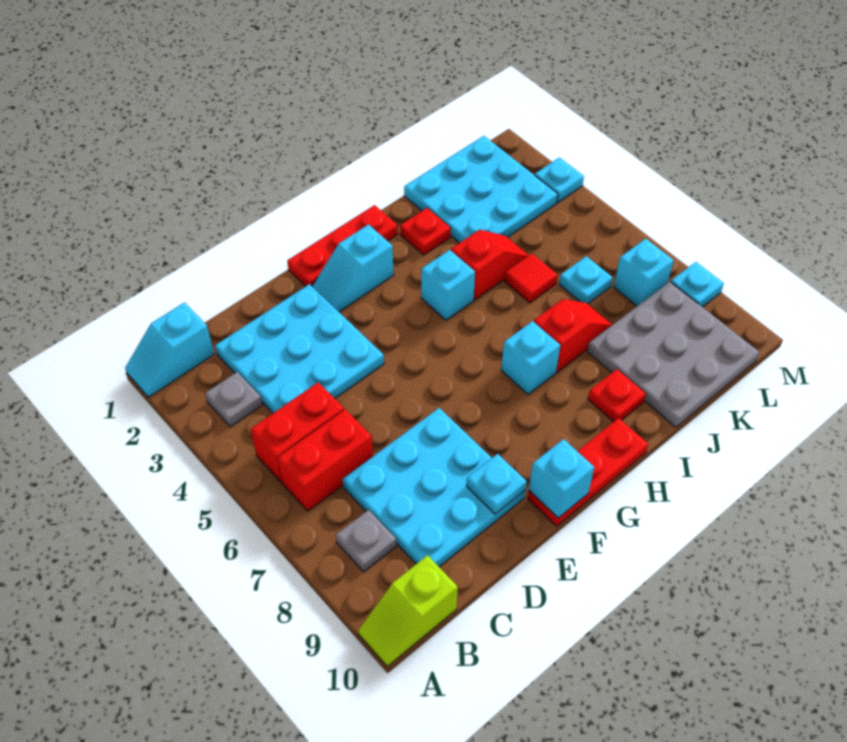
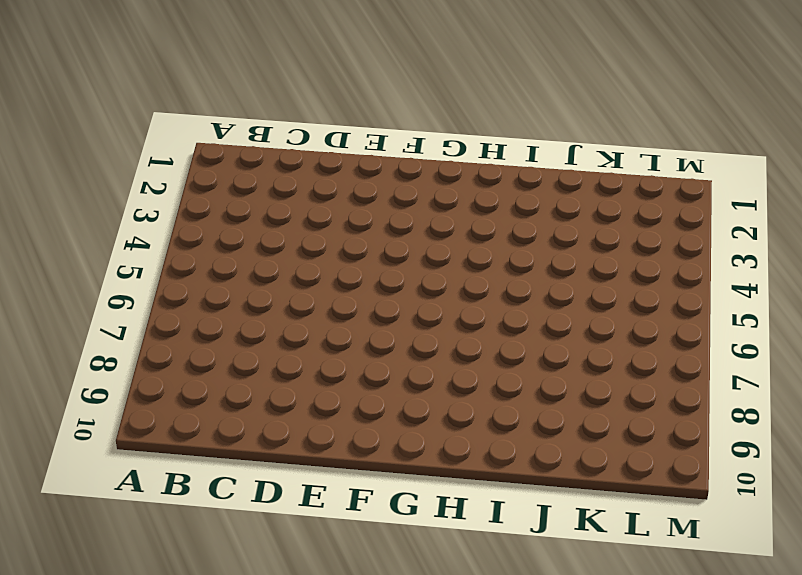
none -> cyan 1x2 slope [125,303,214,397]
none -> lime 1x2 slope [358,555,458,666]
none -> grey 1x1 plate [205,372,262,427]

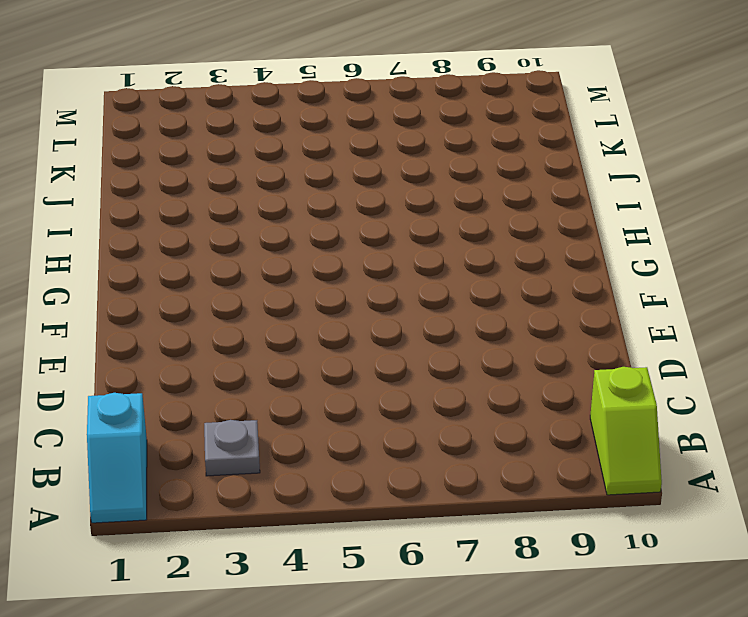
none -> red 1x2 brick [251,382,344,482]
none -> red 1x2 brick [277,409,373,511]
none -> grey 1x1 plate [336,510,396,572]

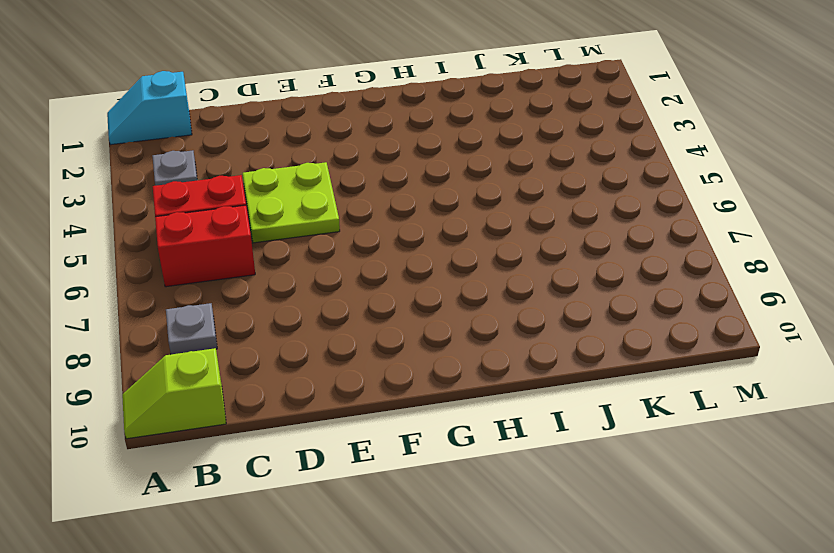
lime 2x2 plate [243,162,340,243] -> cyan 3x3 plate [215,284,384,413]
none -> cyan 3x3 plate [342,408,526,567]
none -> red 1x3 plate [287,205,398,286]
none -> cyan 1x2 slope [312,225,394,312]

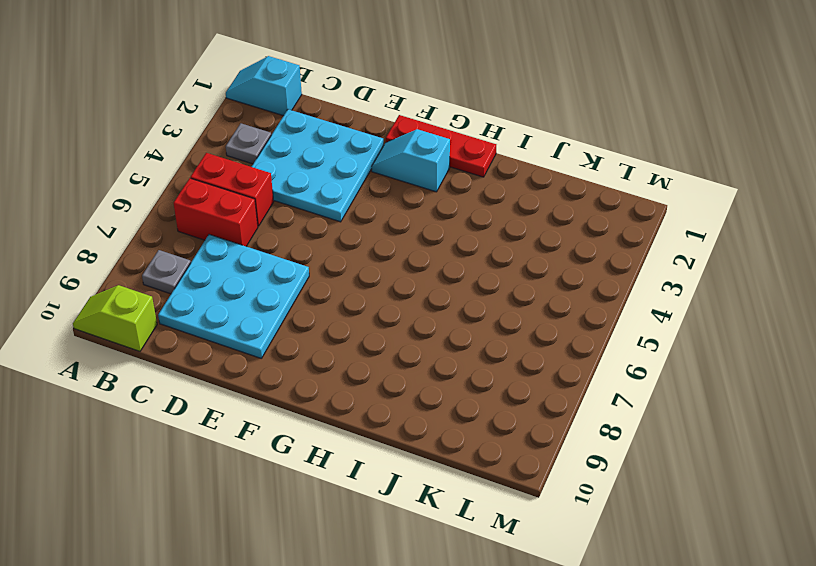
none -> red 1x3 plate [527,418,648,526]
none -> cyan 1x1 brick [421,250,475,320]
none -> cyan 1x1 brick [501,321,560,394]

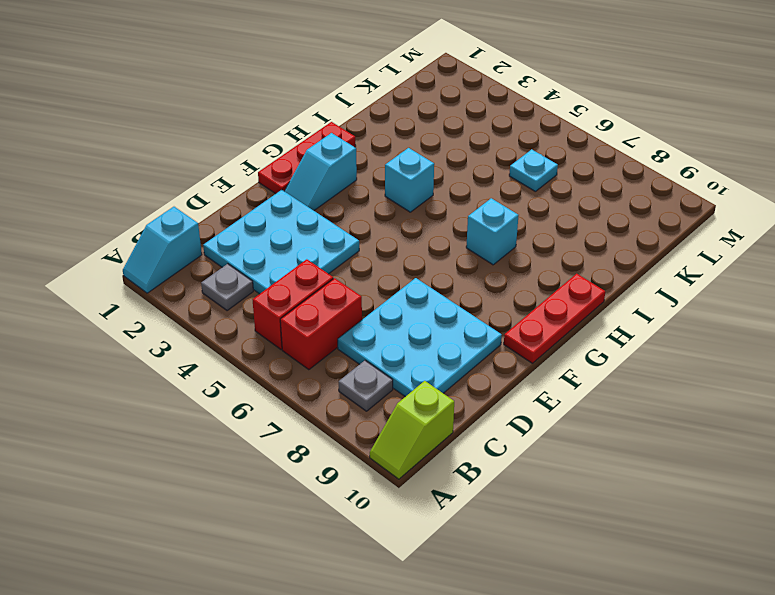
none -> red 1x1 plate [400,208,451,255]
none -> red 1x2 slope [451,230,529,300]
none -> red 1x2 slope [534,299,612,372]

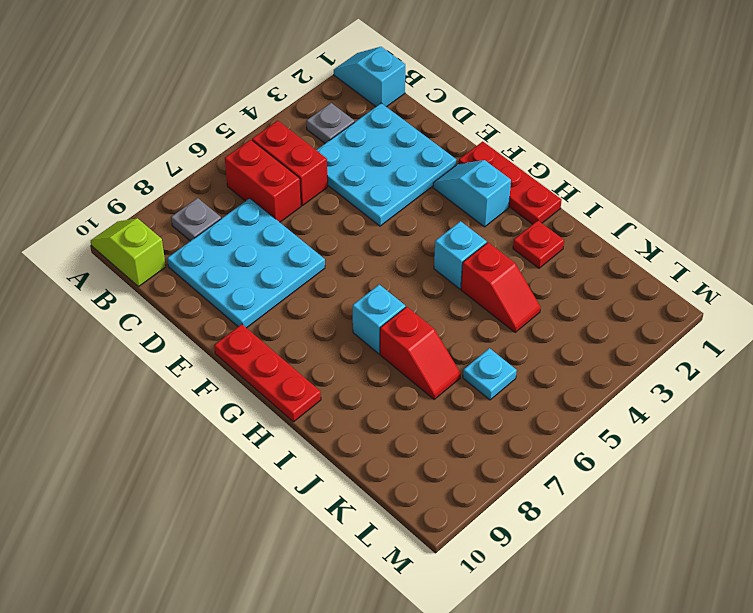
none -> red 1x1 plate [588,369,646,422]
none -> cyan 3x3 plate [404,136,558,243]
none -> red 1x1 tile [505,254,558,303]

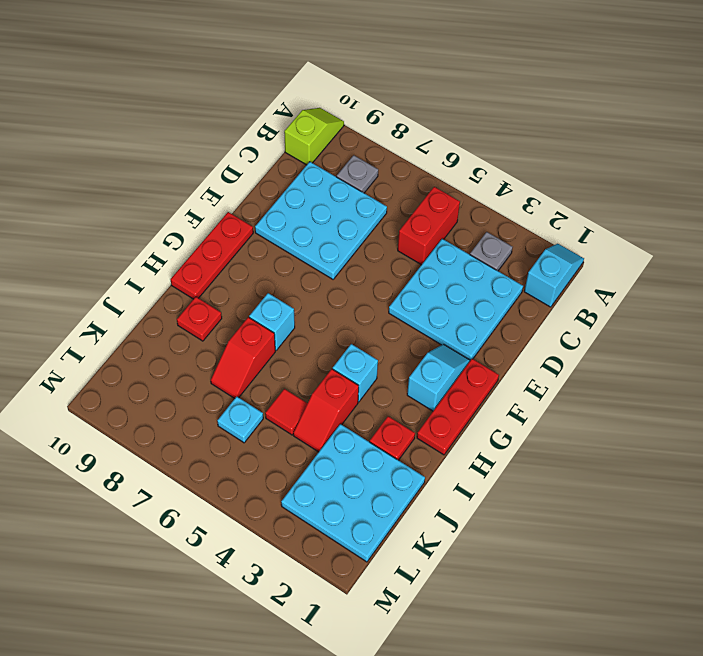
none -> red 1x2 brick [277,409,373,511]
none -> grey 3x3 plate [587,282,759,427]
none -> cyan 1x1 brick [614,239,674,306]

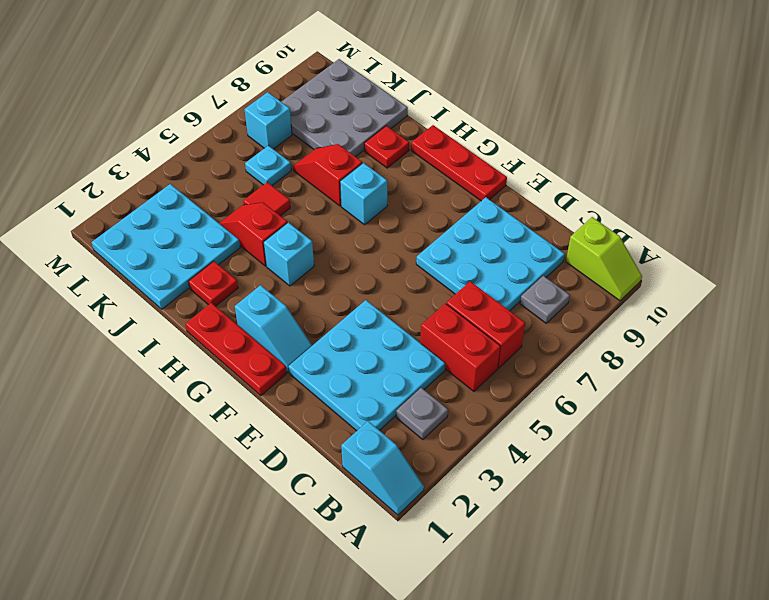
none -> cyan 1x1 plate [535,157,584,202]
none -> cyan 1x1 plate [671,262,724,307]
none -> cyan 1x1 plate [466,454,527,514]

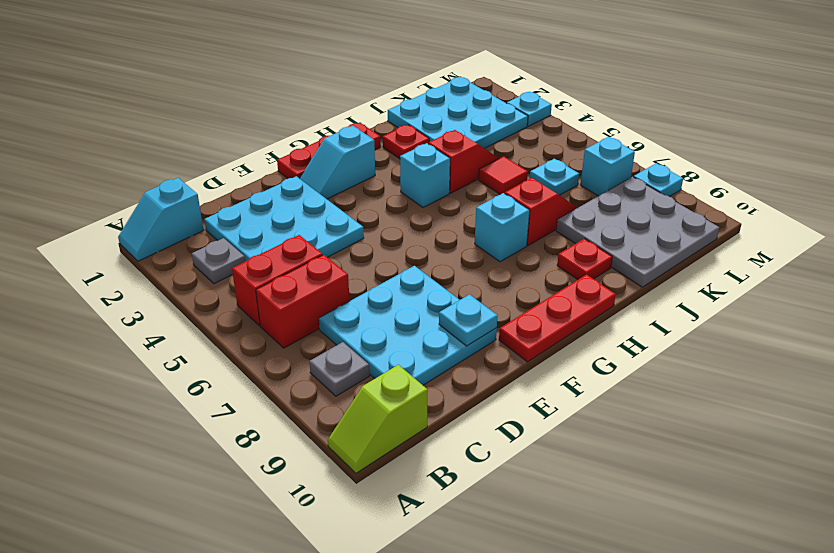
none -> cyan 1x1 brick [529,439,594,518]

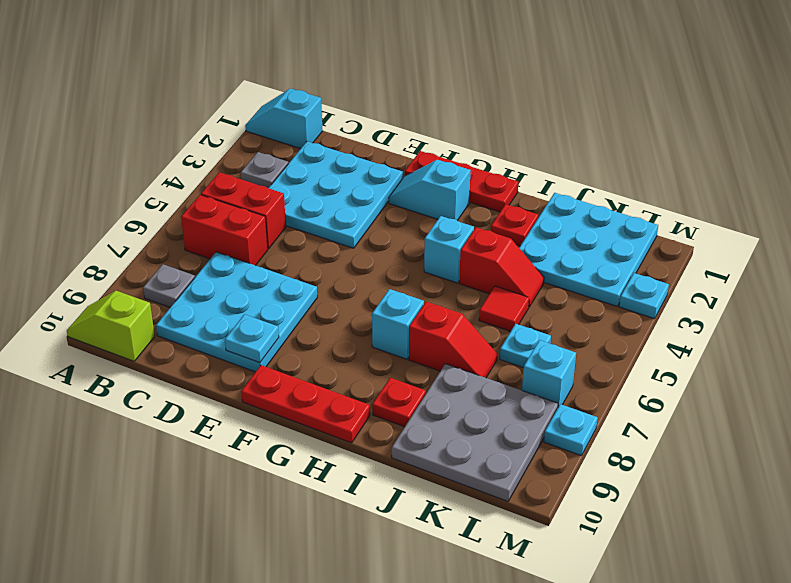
none -> cyan 1x1 brick [529,439,594,518]

